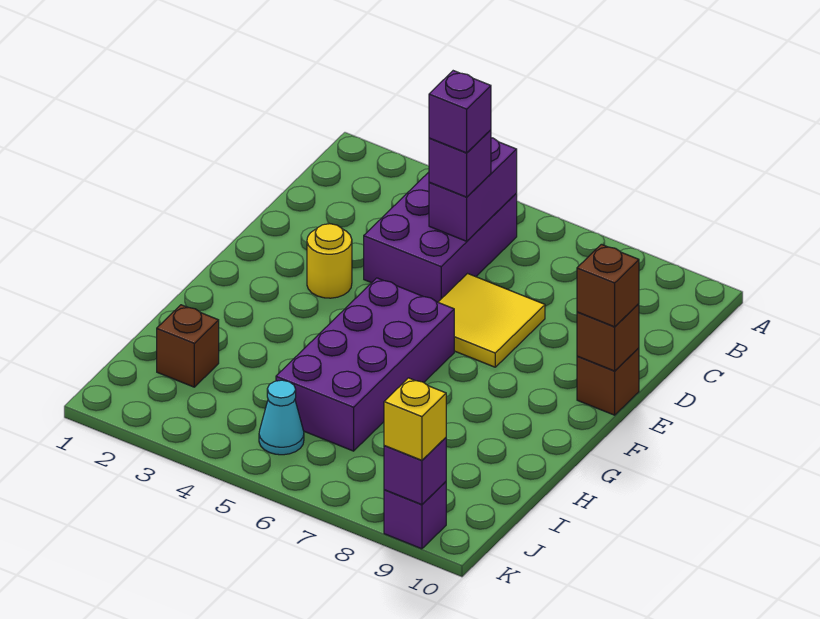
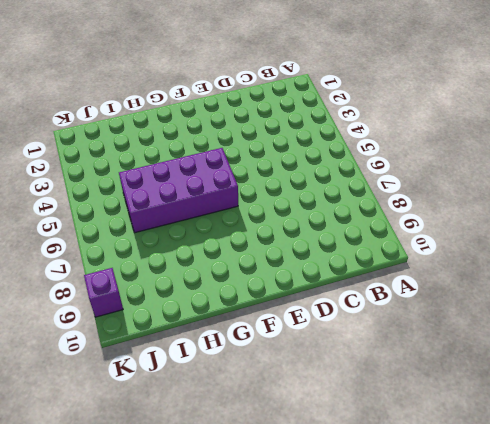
none -> purple 2x3 brick [364,172,517,302]
none -> yellow 2x2 tile [438,274,545,367]
none -> yellow 1x1 round brick [307,224,352,298]

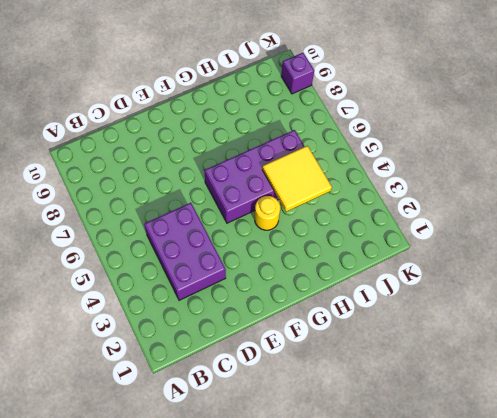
purple 2x3 brick [144,203,226,300] -> purple 2x3 brick turned to [364,172,517,302]
yellow 1x1 round brick [255,196,280,230] -> yellow 1x1 round brick moved to [307,224,352,298]
yellow 2x2 tile [262,146,332,212] -> yellow 2x2 tile moved to [438,274,545,367]
none -> brown 1x1 brick [577,348,639,415]
none -> brown 1x1 brick [157,305,219,387]
none -> cyan 1x1 cone [259,380,304,455]

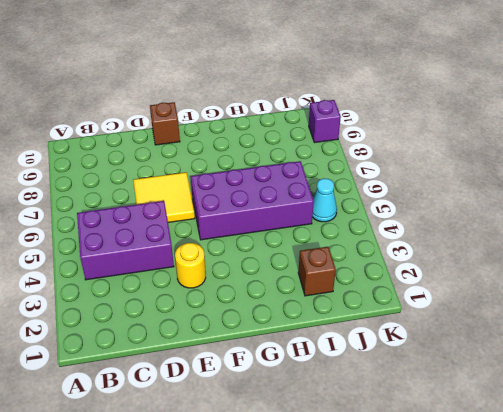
none -> purple 1x2 brick [429,138,517,241]
none -> brown 1x1 brick [577,304,639,371]
none -> purple 1x1 brick [384,438,446,505]

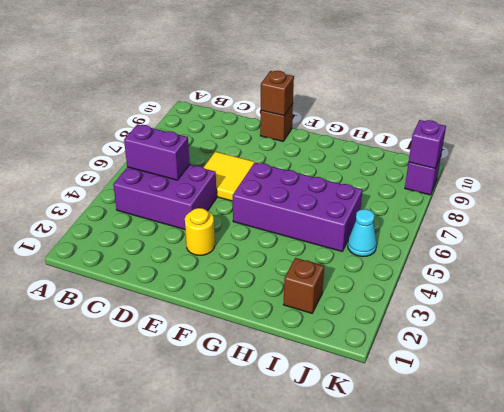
none -> purple 1x1 brick [429,130,491,197]
none -> brown 1x1 brick [577,244,639,327]
none -> yellow 1x1 brick [384,378,446,460]

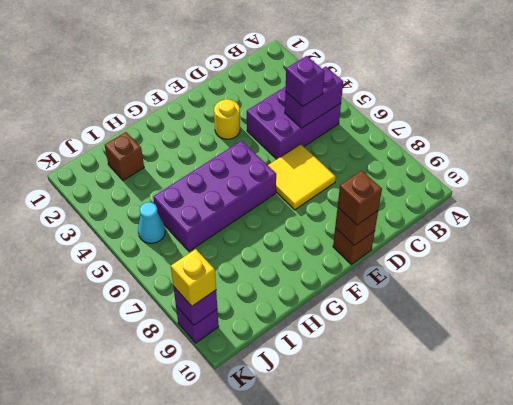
none -> purple 1x1 brick [429,71,491,153]

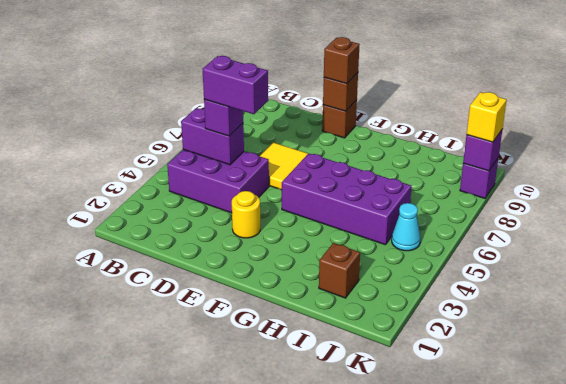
purple 1x2 brick [203,56,268,114] -> purple 1x1 brick [429,71,491,153]

